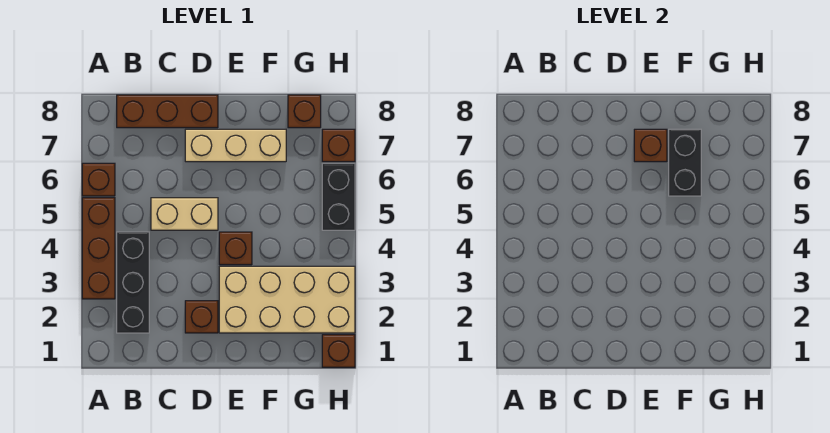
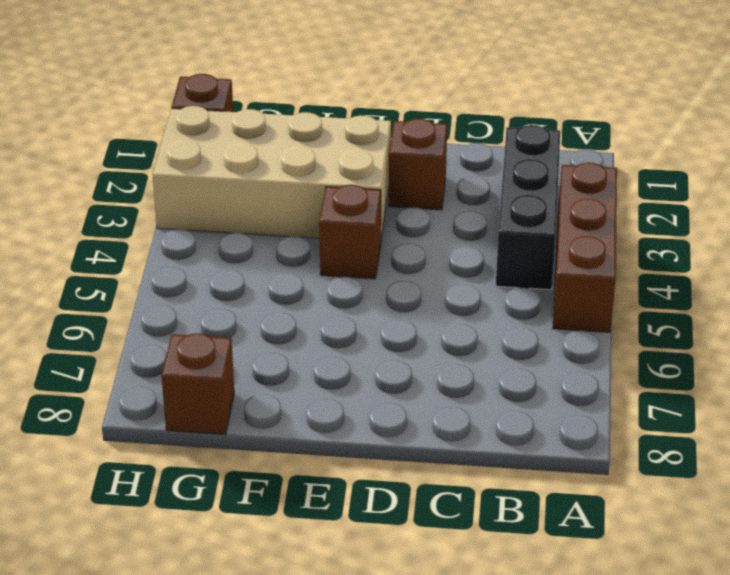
none -> brown 1x1 brick [82,163,115,196]
none -> brown 1x3 brick [117,95,218,128]
none -> tan 1x2 brick [151,198,218,230]

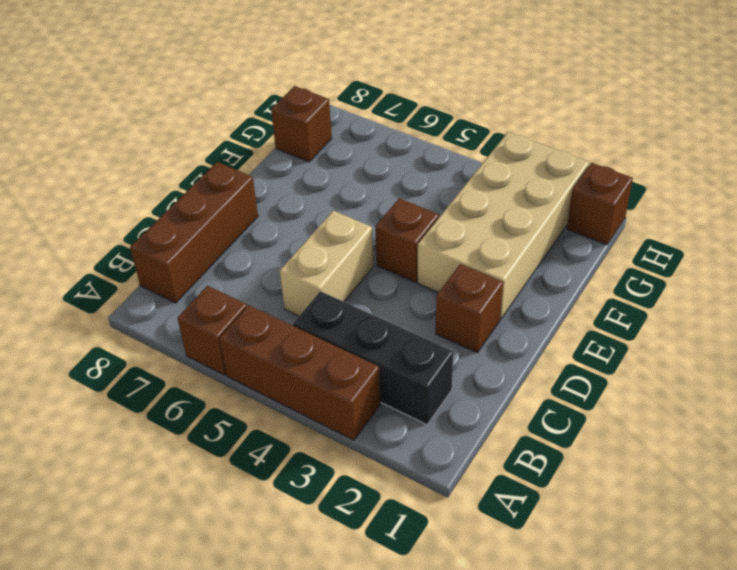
none -> tan 1x3 brick [185,129,286,162]
none -> black 1x2 brick [322,163,355,230]
none -> brown 1x1 brick [322,129,355,162]

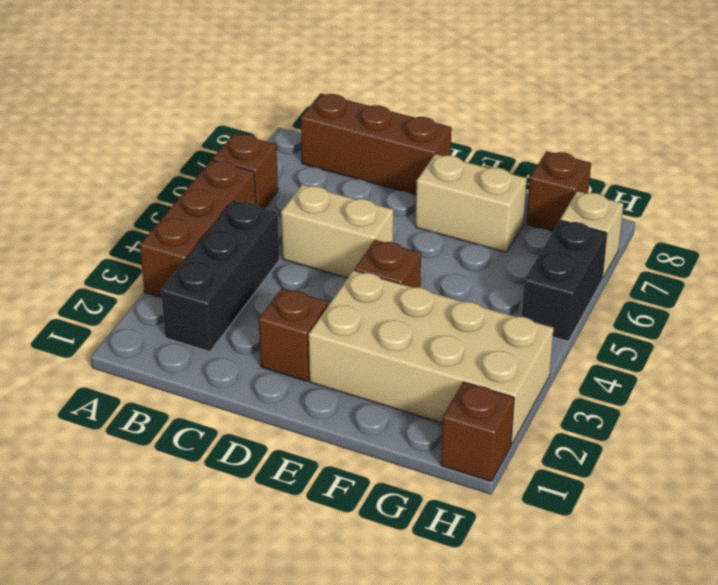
tan 1x2 brick [416,154,527,252] -> tan 1x3 brick [185,129,286,162]
tan 1x1 brick [561,191,623,279] -> brown 1x1 brick [322,129,355,162]
none -> brown 1x1 brick [634,129,667,162]
none -> black 1x2 brick [669,129,701,196]

